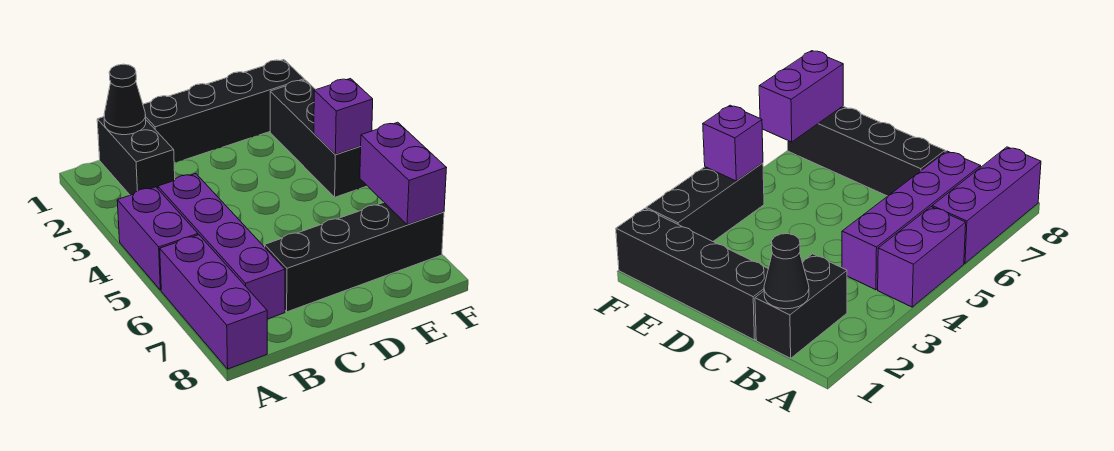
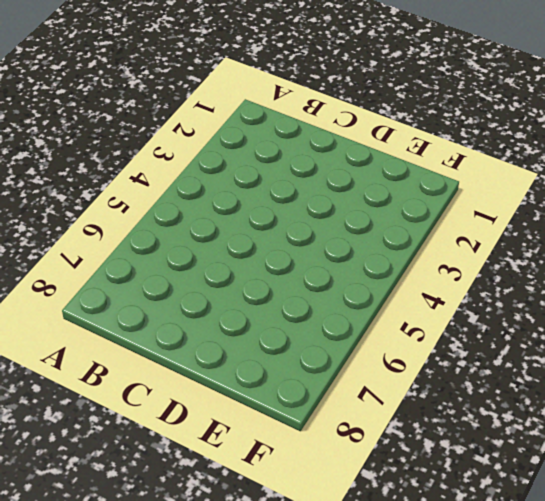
none -> purple 1x2 brick [117,187,198,290]
none -> purple 1x3 brick [160,235,267,369]

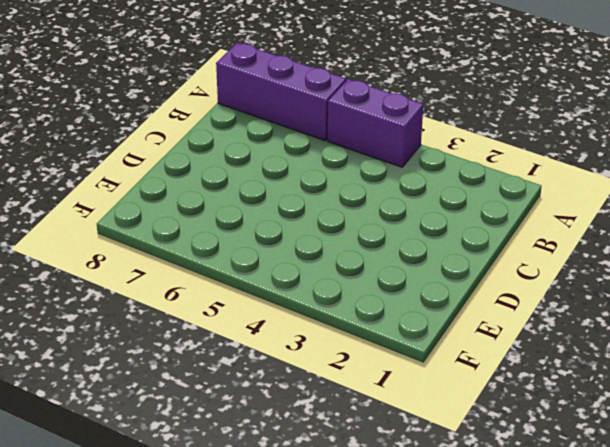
none -> black 1x2 brick [97,117,175,195]
none -> purple 1x4 brick [158,174,285,319]

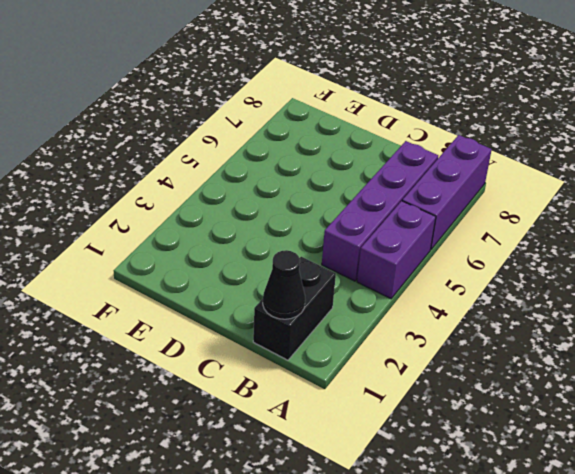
none -> black 1x4 brick [143,60,304,163]
none -> black 1x4 brick [265,203,444,312]

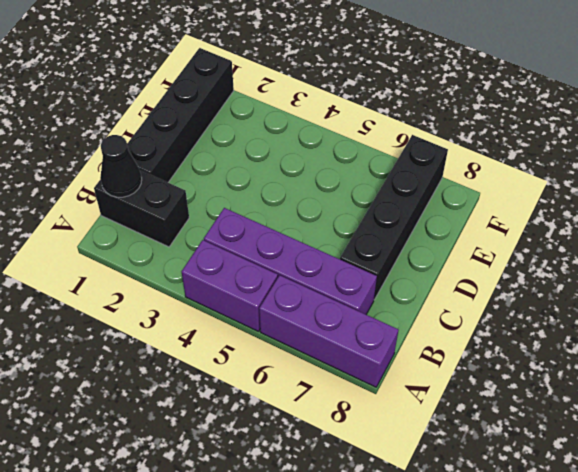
none -> black 1x3 brick [270,80,367,197]
none -> purple 1x1 brick [314,79,373,155]

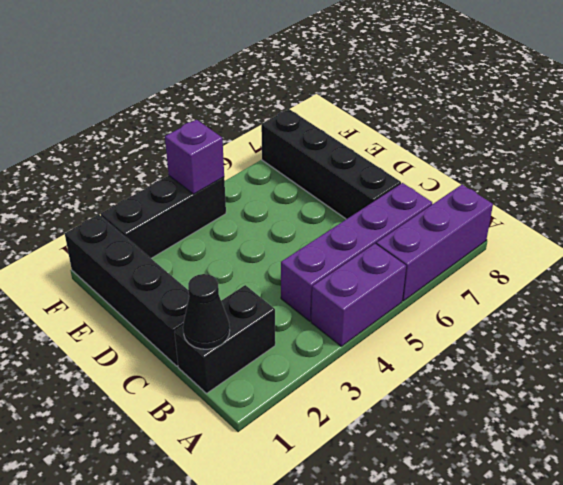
none -> purple 1x2 brick [360,122,446,225]

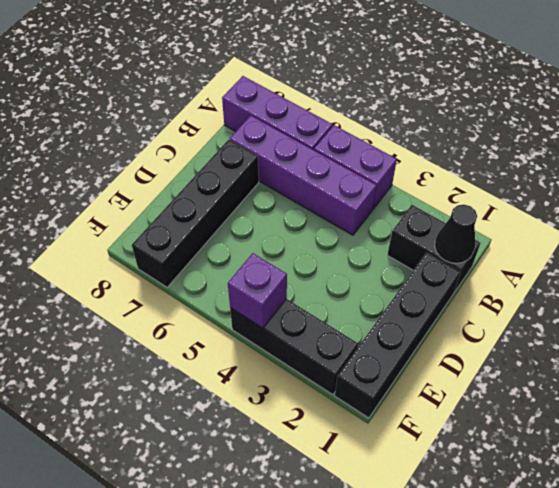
none -> purple 1x2 brick [360,122,446,225]

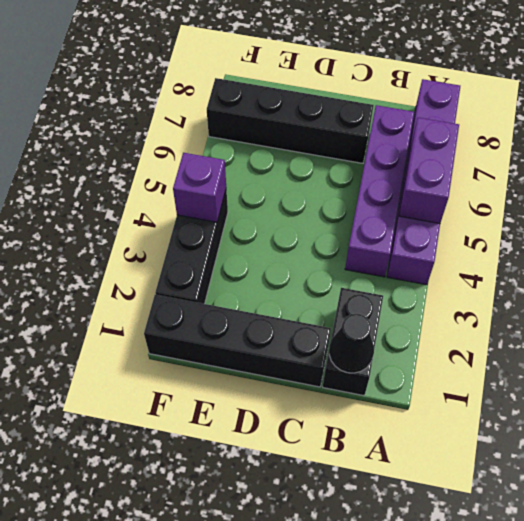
purple 1x2 brick [399,117,459,223] -> purple 1x2 brick moved to [360,122,446,225]

